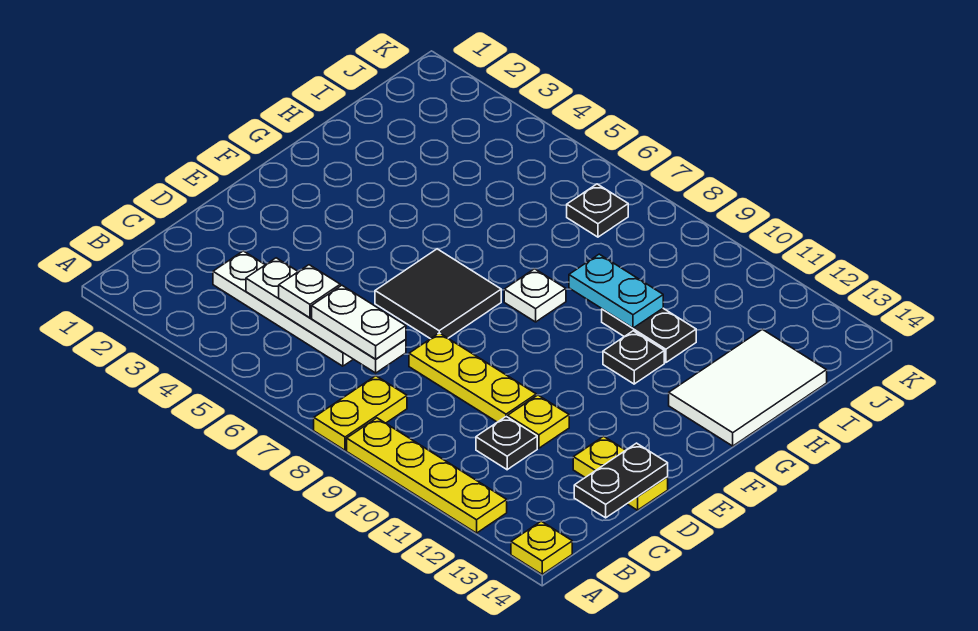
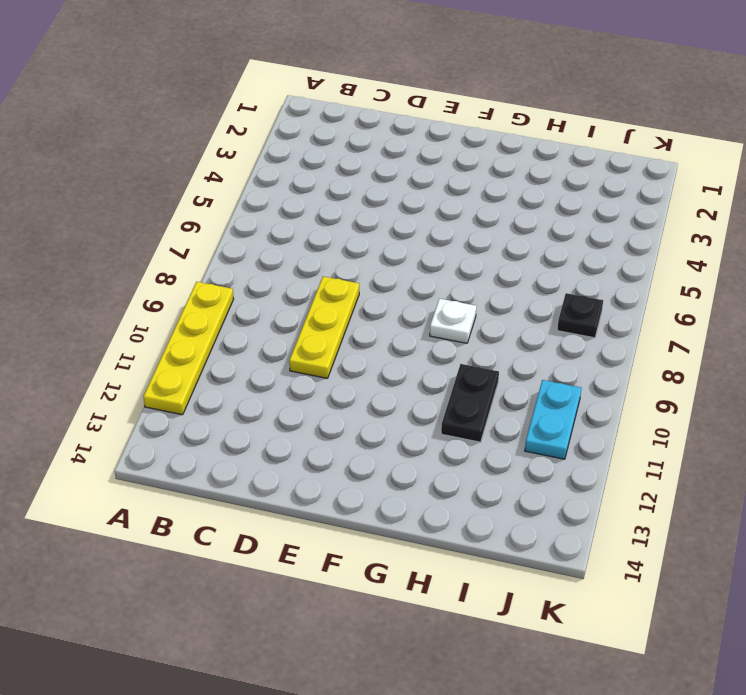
cyan 1x2 plate [525,380,581,459] -> cyan 1x2 plate moved to [569,254,663,328]
none -> yellow 1x2 plate [314,376,407,450]
none -> yellow 1x1 plate [511,521,572,574]
none -> white 1x4 plate [213,251,353,366]

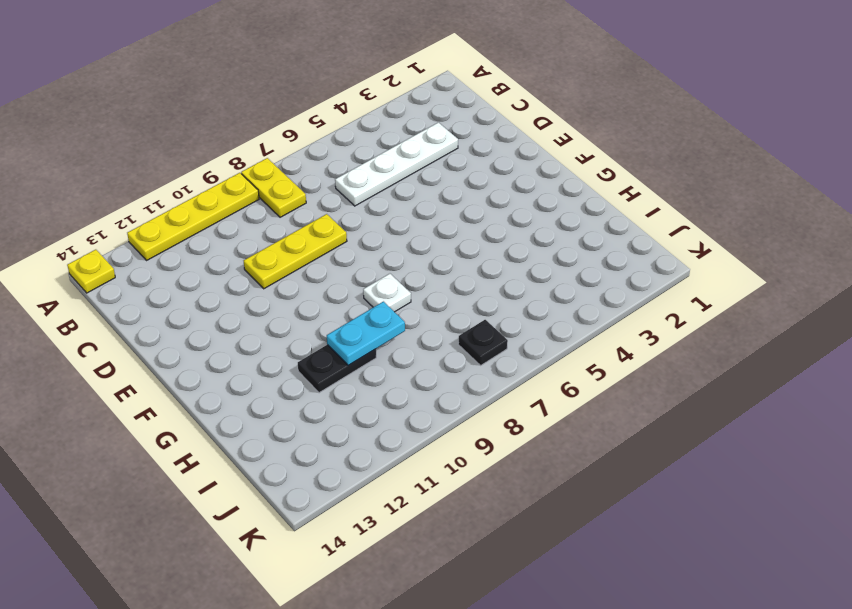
none -> black 1x1 plate [476,417,537,470]
none -> yellow 1x1 plate [508,395,569,448]
none -> yellow 1x2 plate [573,436,668,510]

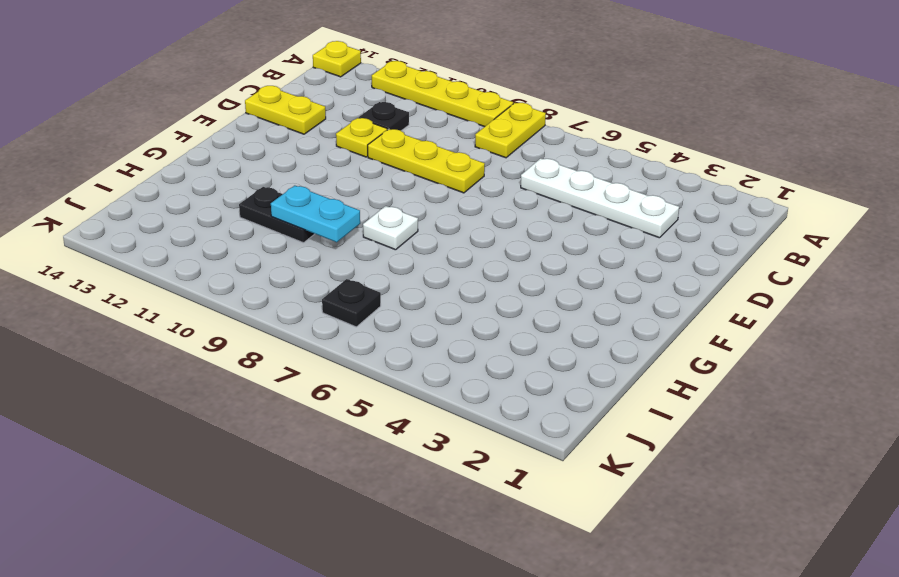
none -> black 2x2 tile [375,249,501,339]
none -> black 1x1 plate [603,331,664,384]
none -> white 2x3 tile [669,329,827,446]

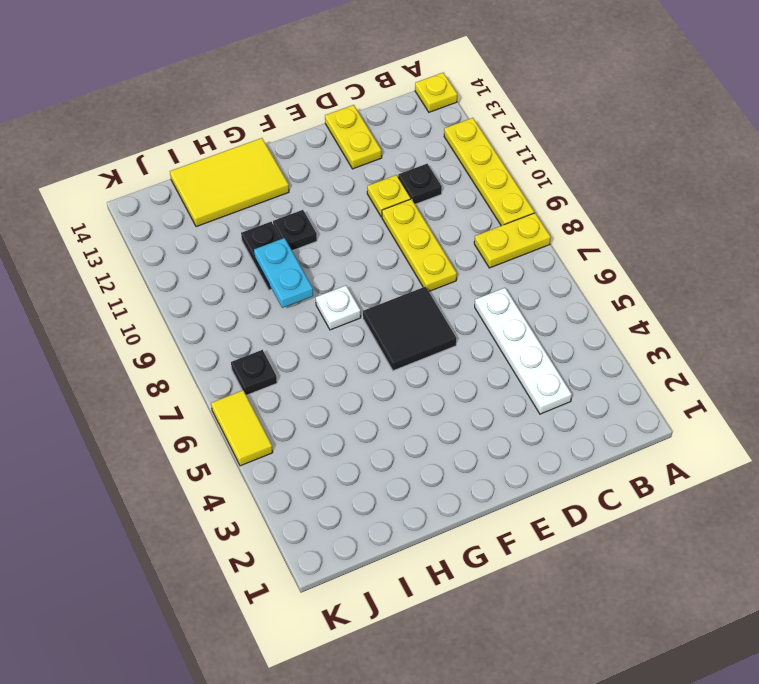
yellow 2x3 tile [170,138,289,227] -> white 2x3 tile [669,329,827,446]
yellow 1x2 tile [211,390,273,466] -> none
none -> white 1x4 plate [246,258,406,373]
none -> black 1x2 plate [574,443,668,518]
none -> white 1x1 plate [279,265,340,318]

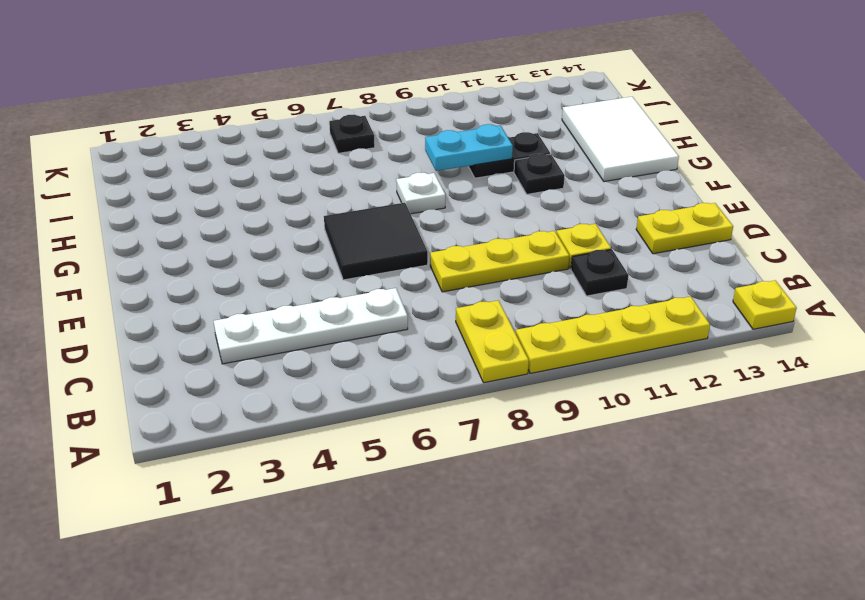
none -> white 1x4 plate [246,258,406,373]
none -> black 1x2 plate [574,443,668,518]
none -> white 1x1 plate [279,265,340,318]

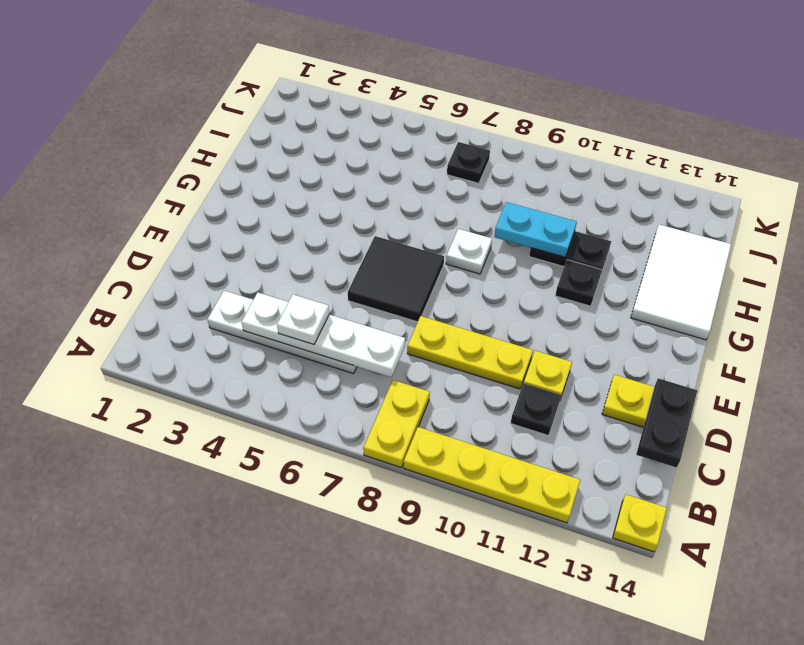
none -> white 1x2 plate [312,285,406,359]

